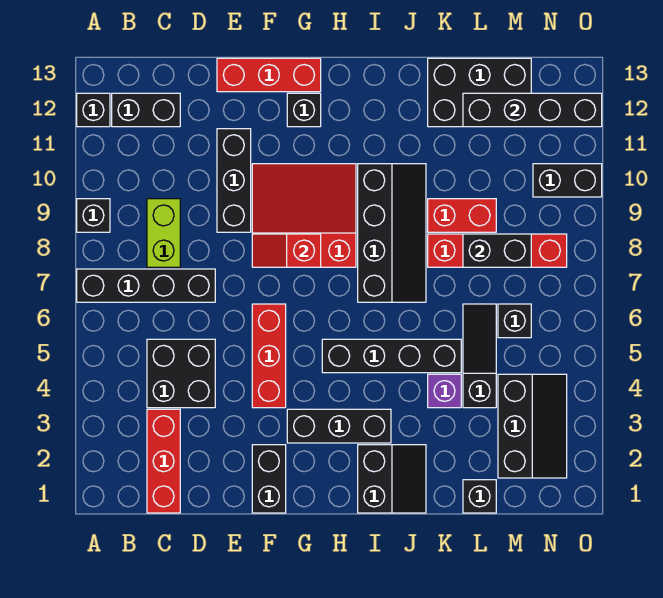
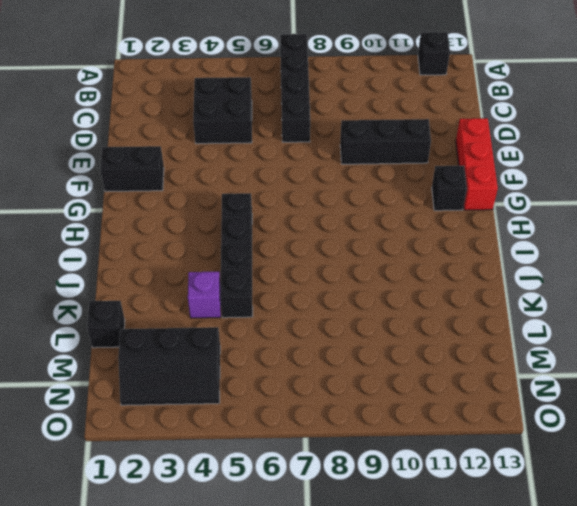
none -> black 1x1 brick [77,199,110,232]
none -> black 1x2 brick [112,93,180,127]
none -> red 1x3 brick [147,409,180,513]

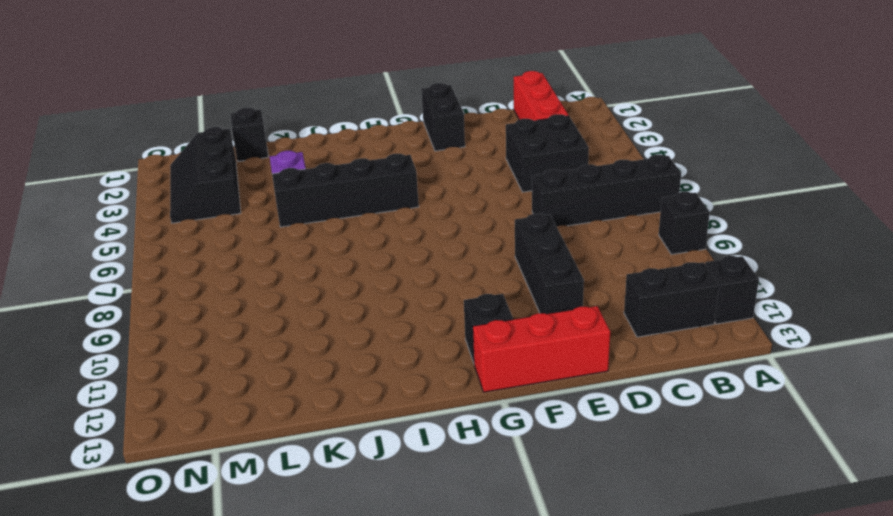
none -> lime 1x2 brick [147,199,180,267]
none -> red 1x3 brick [252,304,286,408]
none -> red 3x3 slope [252,164,356,267]

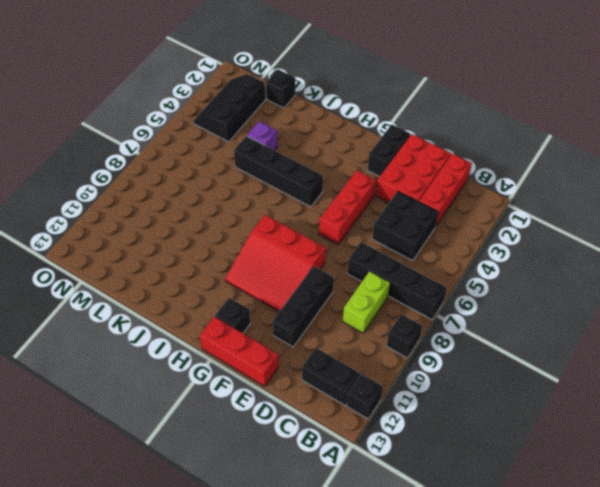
red 2x3 brick [376,134,451,203] -> none
none -> black 1x3 brick [287,409,391,443]
none -> black 2x2 slope [358,445,426,513]
none -> black 2x4 slope [358,164,426,302]

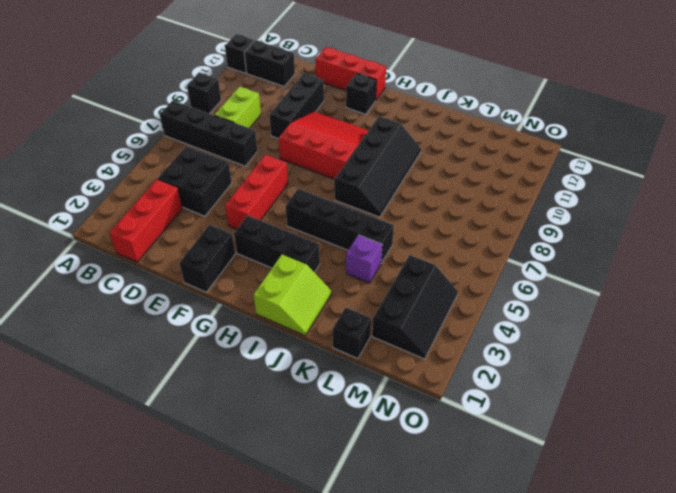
lime 2x2 slope [254,254,332,335] -> black 2x2 slope [358,445,426,513]
none -> red 1x4 brick [428,234,567,267]
none -> red 1x2 brick [428,199,496,232]
none -> black 2x3 brick [428,58,531,127]

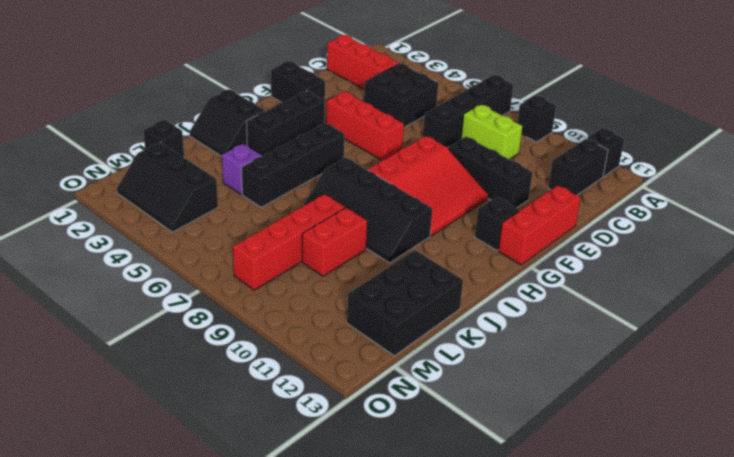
none -> black 1x3 slope [463,304,496,408]
none -> black 1x1 brick [498,304,531,338]
none -> black 1x2 brick [533,164,602,197]

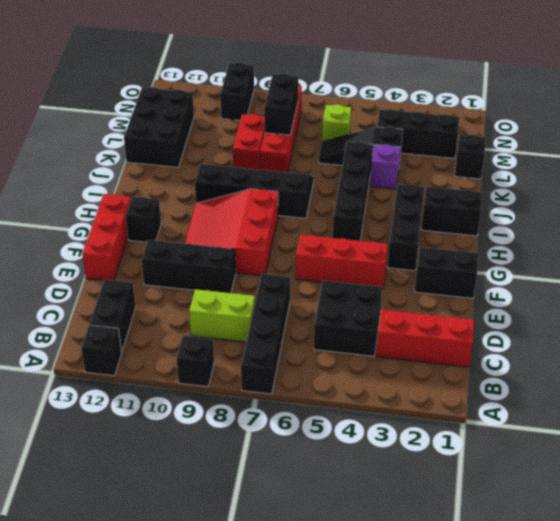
lime 1x1 brick [322,104,351,142] -> black 1x1 brick [498,304,531,338]
none -> red 1x2 slope [252,234,321,267]
none -> black 1x4 brick [463,93,602,127]

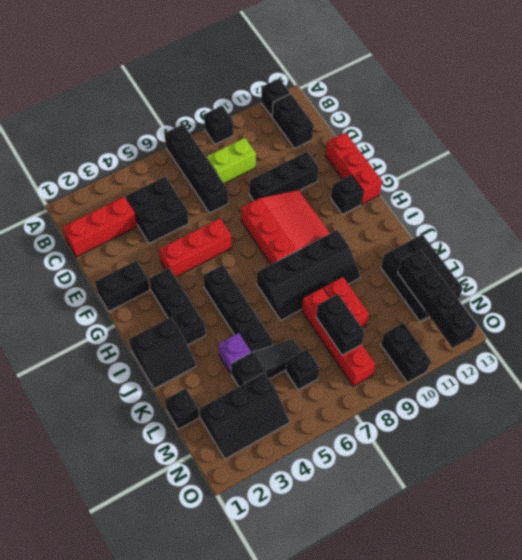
none -> red 1x2 slope [252,234,321,267]

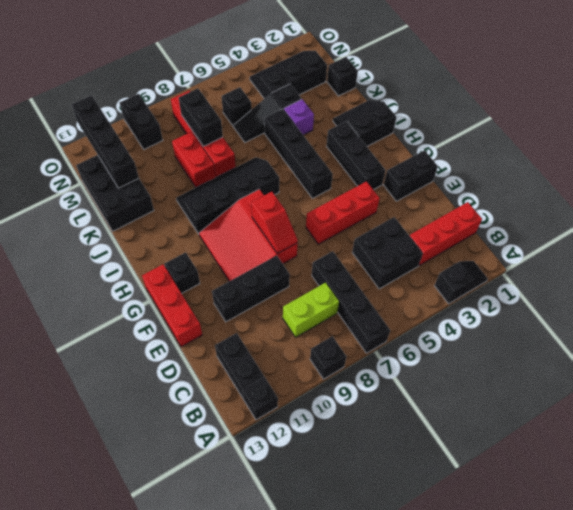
black 1x2 slope [434,261,488,304] -> none

